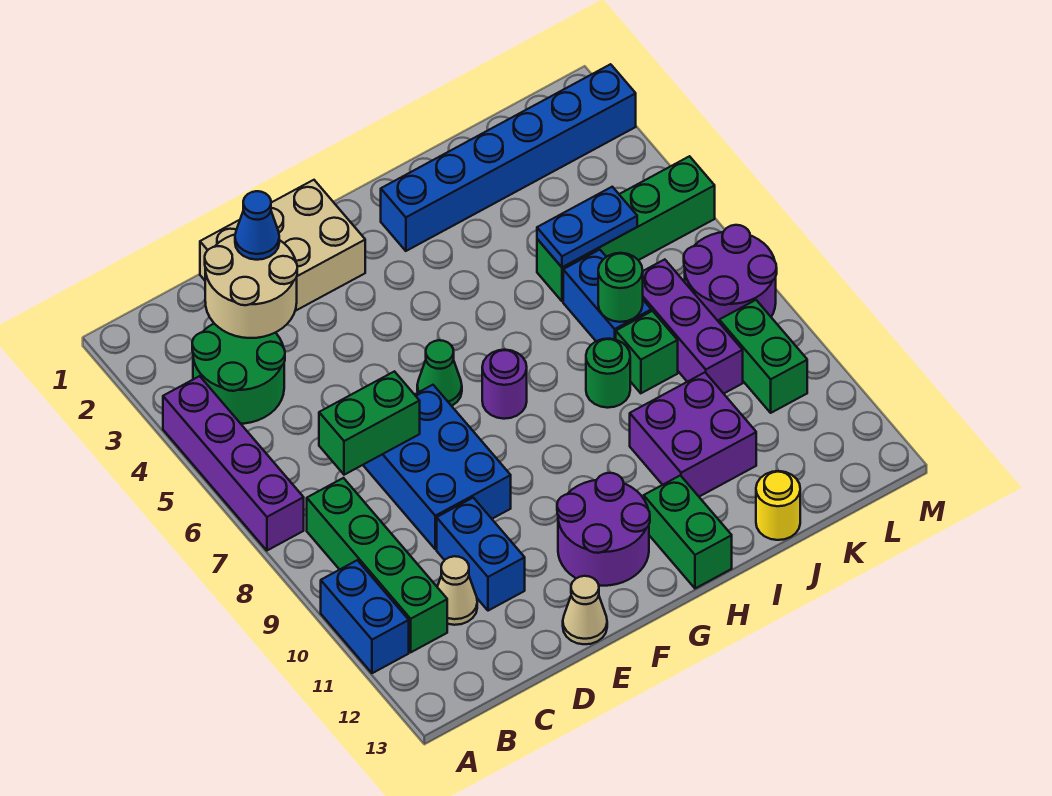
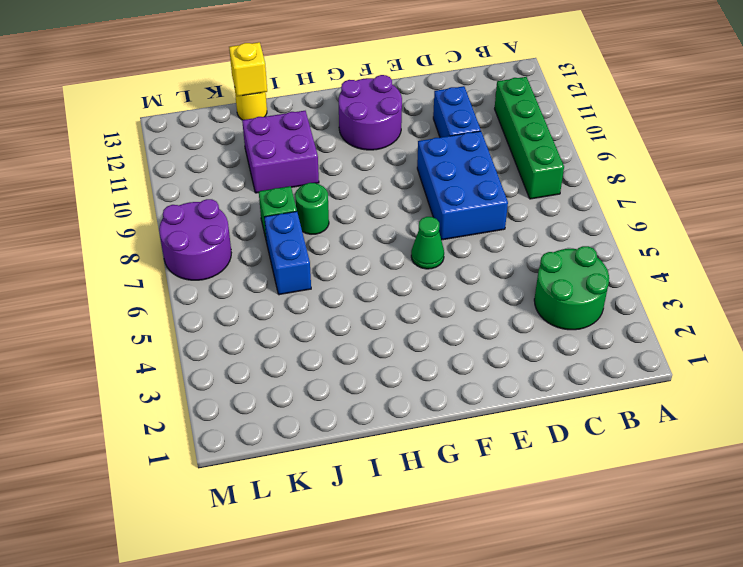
yellow 1x1 brick [229,42,267,96] -> none
none -> purple 1x4 brick [163,376,304,550]
none -> blue 1x2 brick [321,560,409,673]
none -> tan 1x1 cone [437,556,477,625]

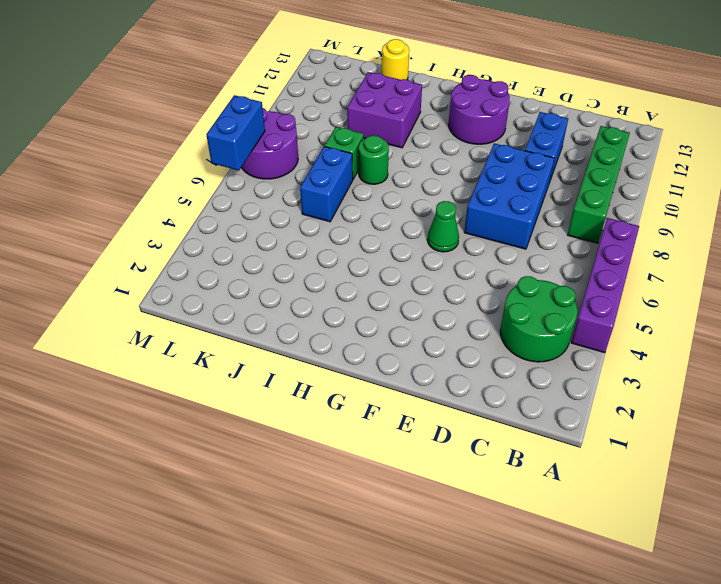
blue 1x2 brick [206,95,265,170] -> blue 1x2 brick moved to [321,560,409,673]
none -> tan 1x1 cone [437,556,477,625]
none -> tan 2x3 brick [200,180,365,311]
none -> tan 1x1 cone [563,576,607,644]

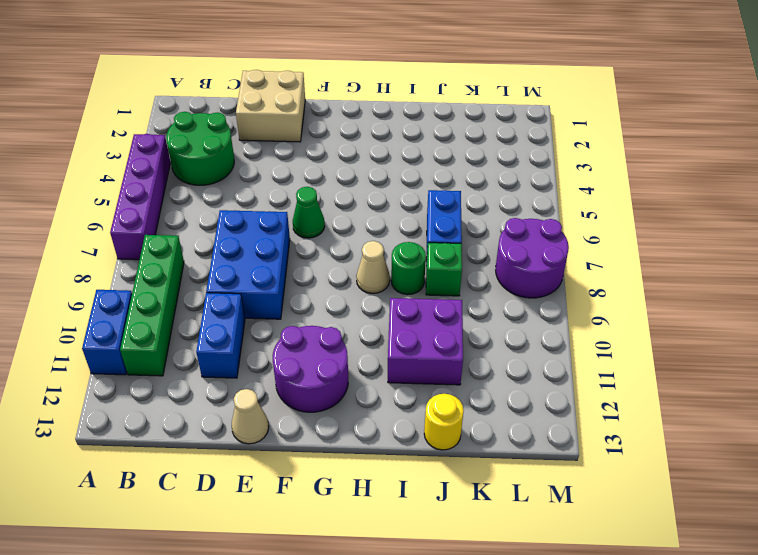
tan 2x2 brick [236,70,305,142] -> tan 2x3 brick [200,180,365,311]
tan 1x1 cone [356,241,390,294] -> tan 1x1 cone moved to [437,556,477,625]
none -> purple 1x1 round brick [482,350,527,419]
none -> blue 1x6 brick [381,64,636,251]
none -> green 1x2 brick [644,475,732,588]

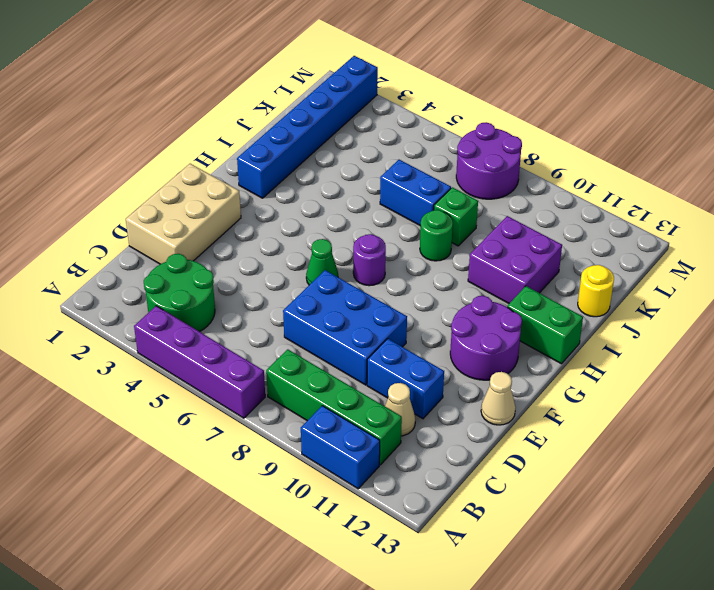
none -> green 1x4 brick [537,156,715,301]
none -> purple 1x3 brick [643,259,743,394]
none -> green 1x2 brick [719,300,807,413]

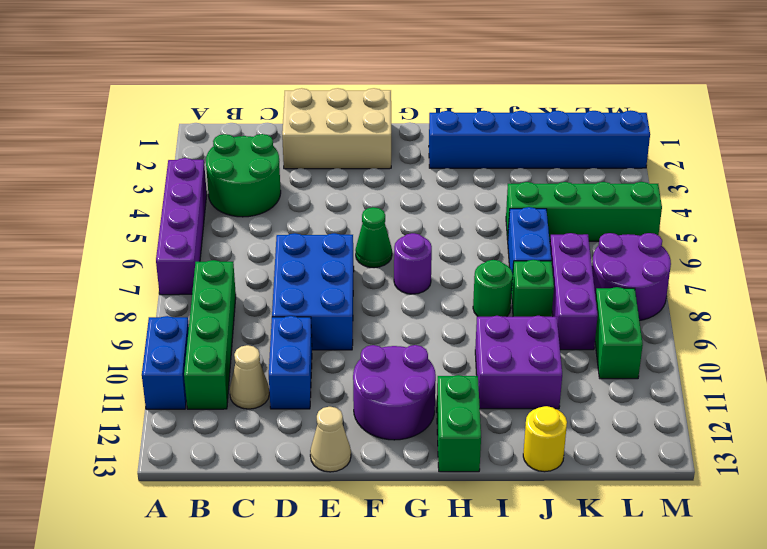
none -> tan 2x2 round brick [205,235,297,338]
none -> green 1x2 brick [319,371,420,475]
none -> blue 1x2 plate [537,187,637,267]

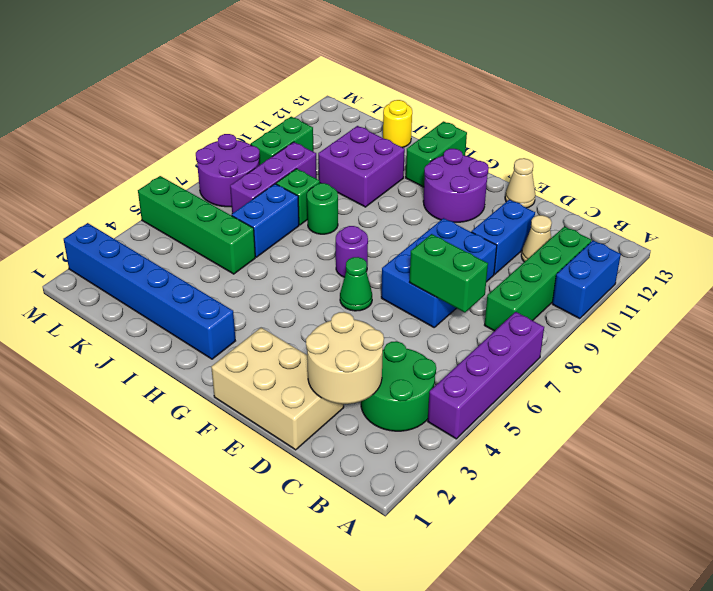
none -> blue 1x2 plate [537,187,637,267]
none -> green 1x1 round brick [598,253,643,322]
none -> blue 1x1 cone [235,191,279,260]

